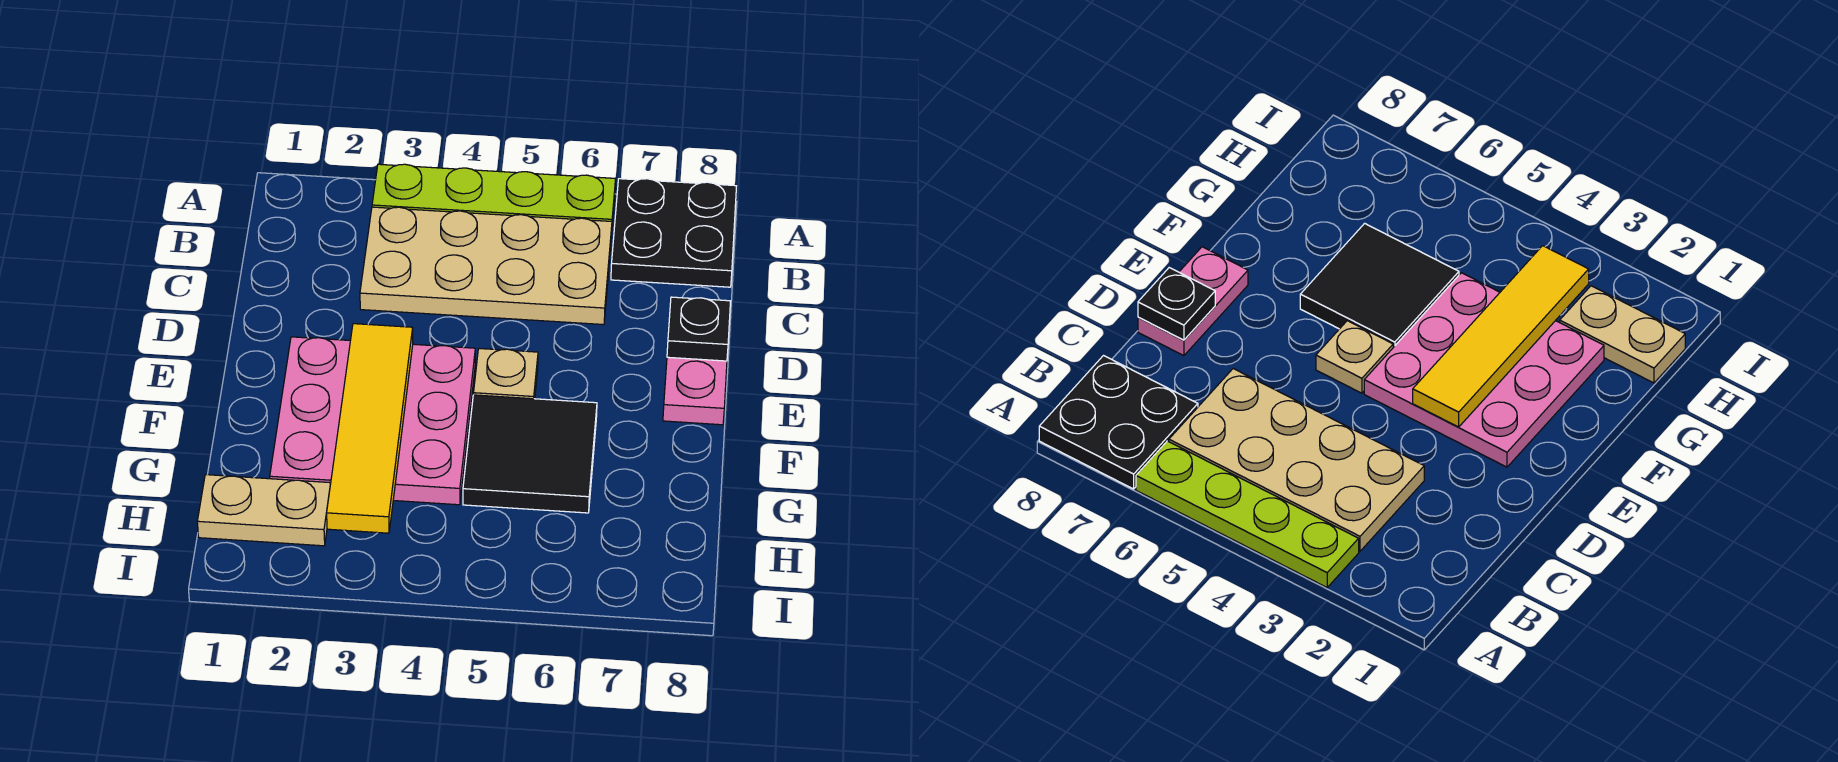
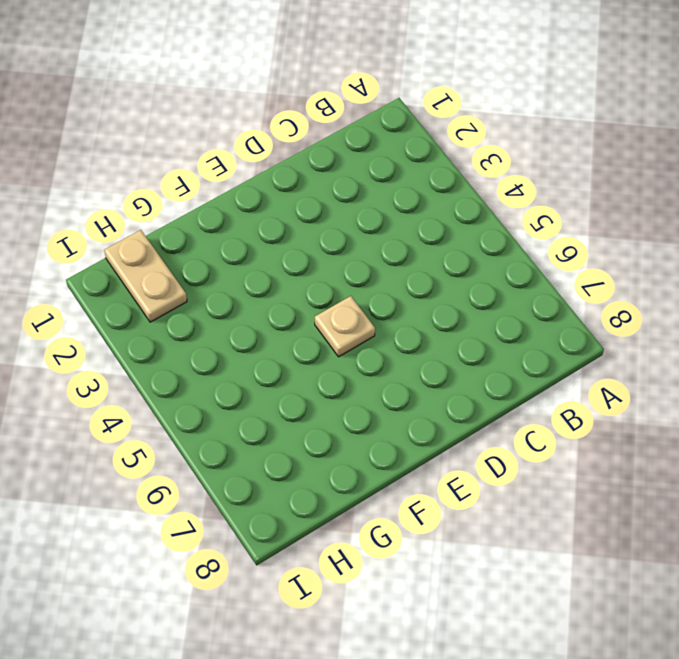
none -> lime 1x4 plate [372,164,616,236]
none -> black 2x2 plate [611,179,736,287]

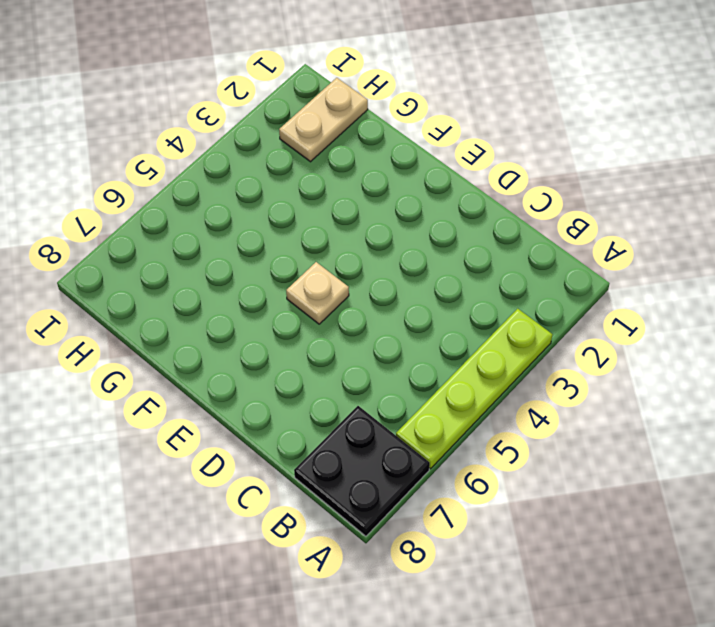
none -> tan 2x4 plate [360,207,612,325]
none -> pink 1x2 plate [663,357,727,425]

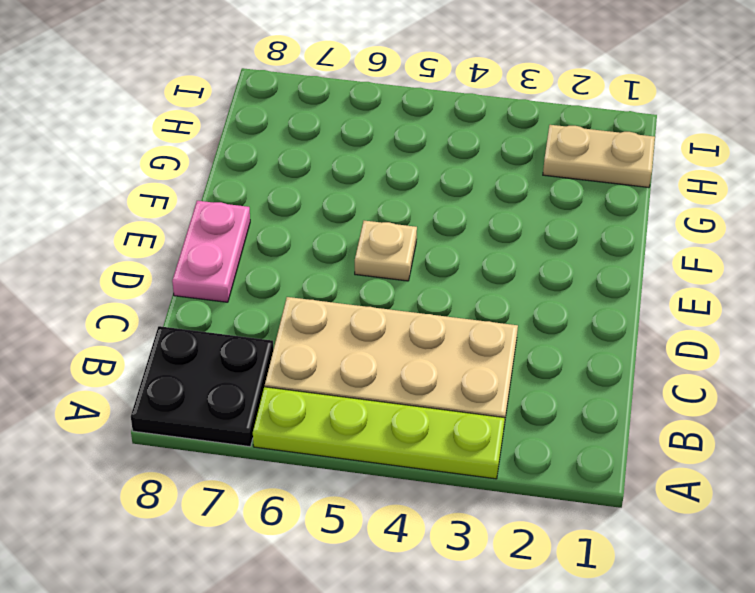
none -> pink 3x3 plate [270,337,475,505]
none -> black 2x2 tile [463,395,597,513]

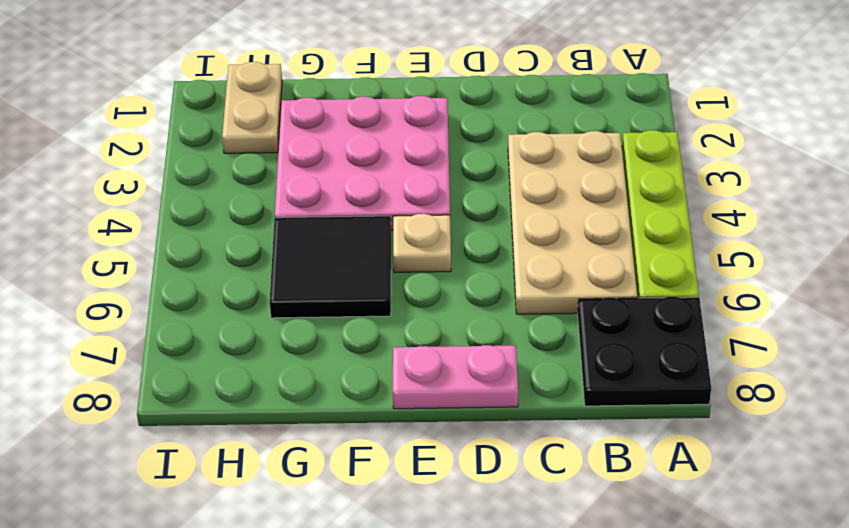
none -> black 1x1 plate [667,297,731,361]
none -> yellow 1x4 tile [327,324,413,533]

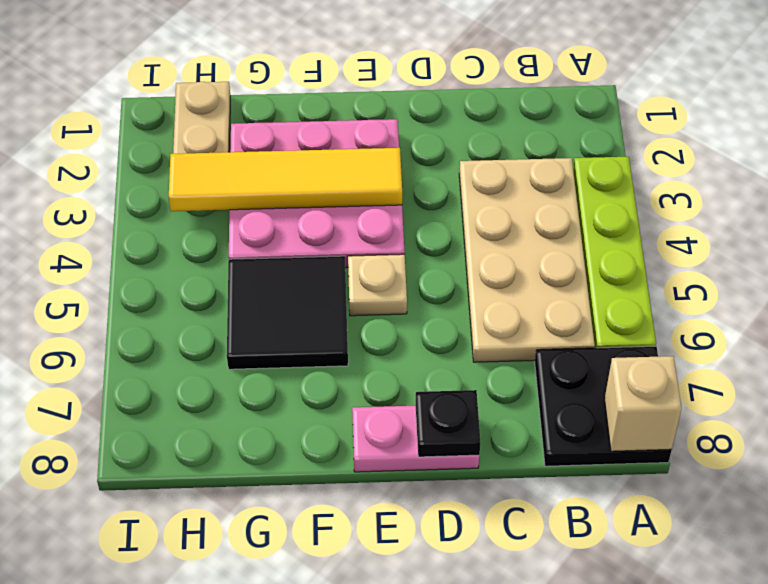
tan 1x1 brick [605,356,682,451] -> none

